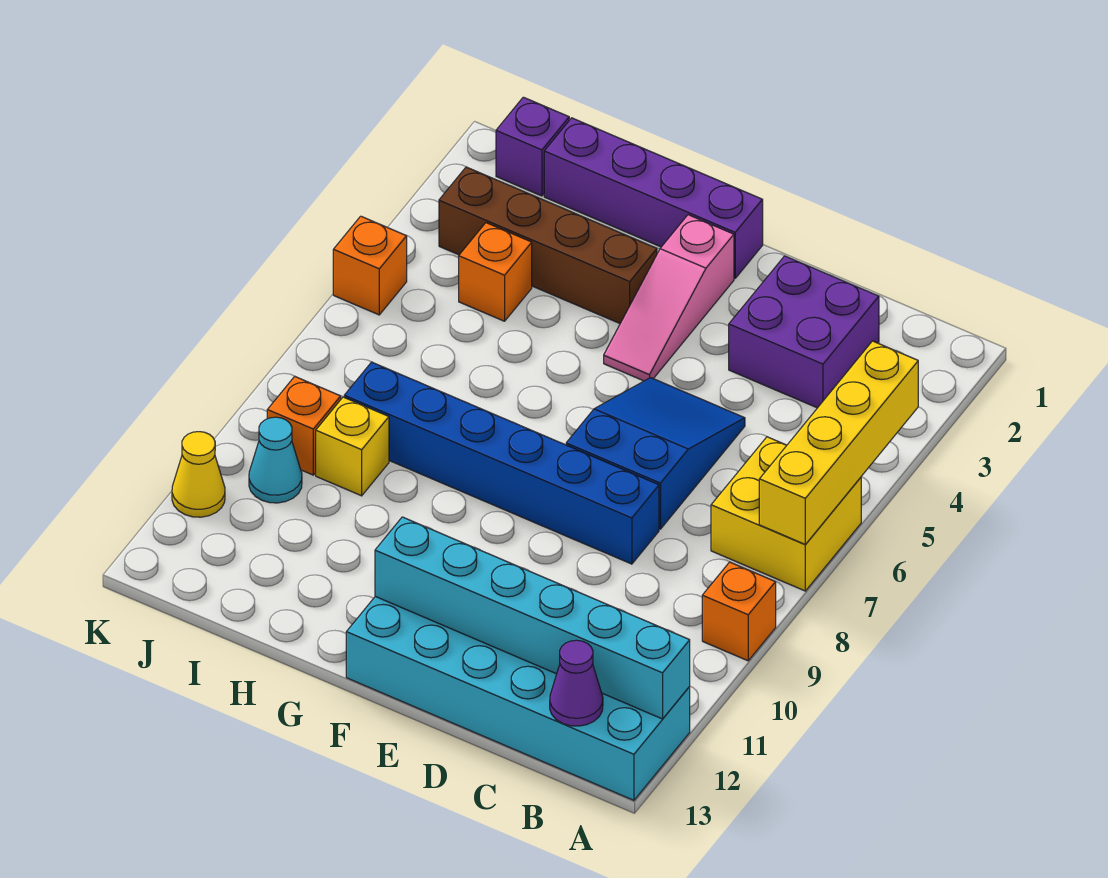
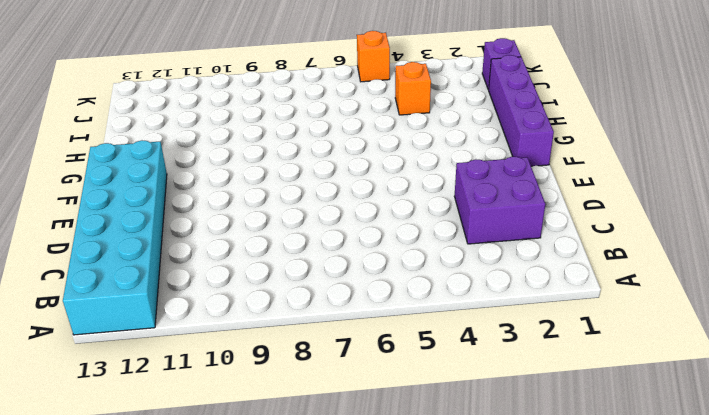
none -> yellow 2x2 brick [711,437,861,591]
none -> orange 1x1 brick [702,562,776,661]
none -> blue 2x3 slope [566,378,745,529]

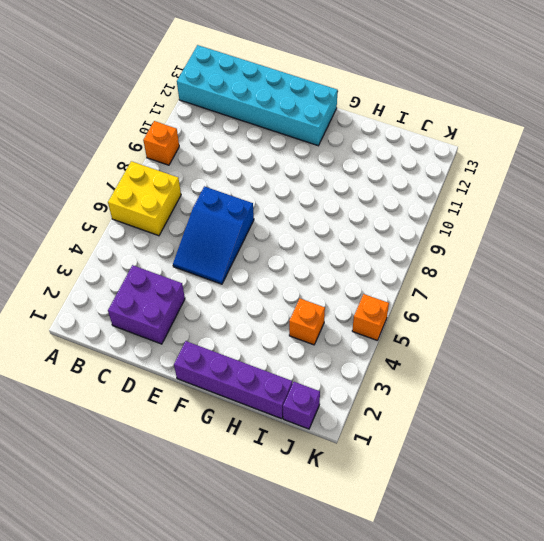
none -> blue 1x6 brick [344,362,659,564]
none -> pink 1x3 slope [604,215,734,381]
none -> brown 1x4 brick [439,167,657,323]

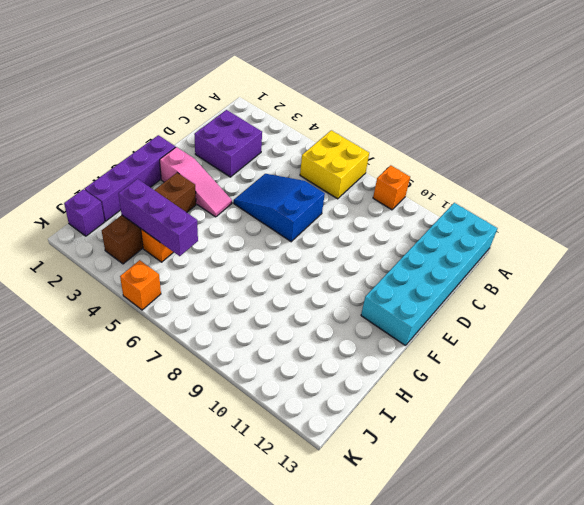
purple 1x3 brick [118,179,198,256] -> none
none -> blue 1x6 brick [344,362,659,564]
none -> yellow 1x1 brick [316,397,389,496]
none -> orange 1x1 brick [267,376,341,475]

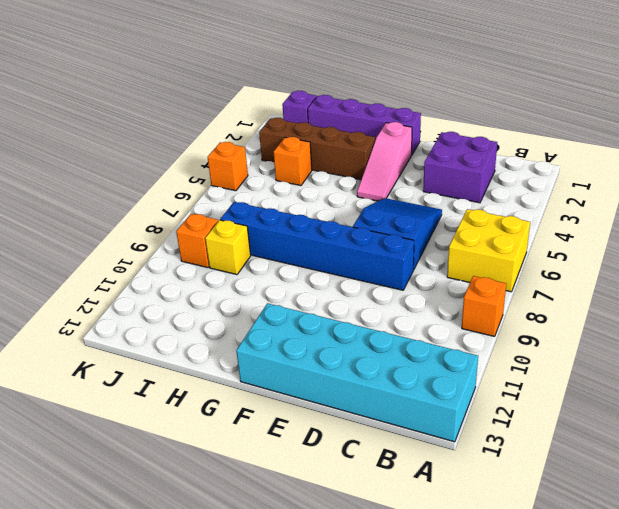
none -> cyan 1x1 cone [249,417,302,503]
none -> yellow 1x1 cone [172,432,225,517]
none -> yellow 1x4 brick [759,341,918,544]

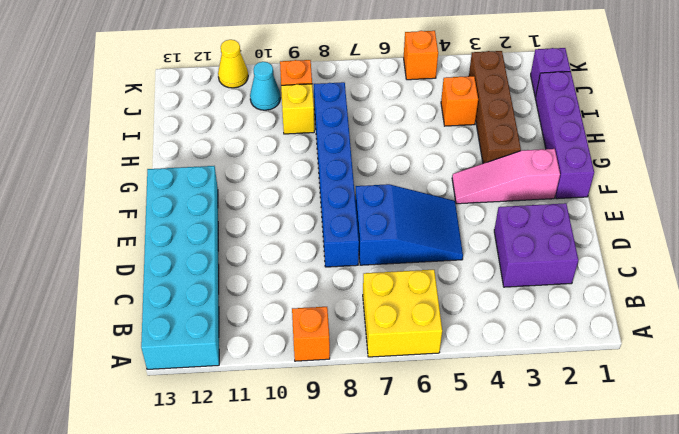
none -> yellow 1x4 brick [759,341,918,544]
none -> cyan 1x6 brick [375,517,690,719]
none -> purple 1x1 cone [550,640,603,726]

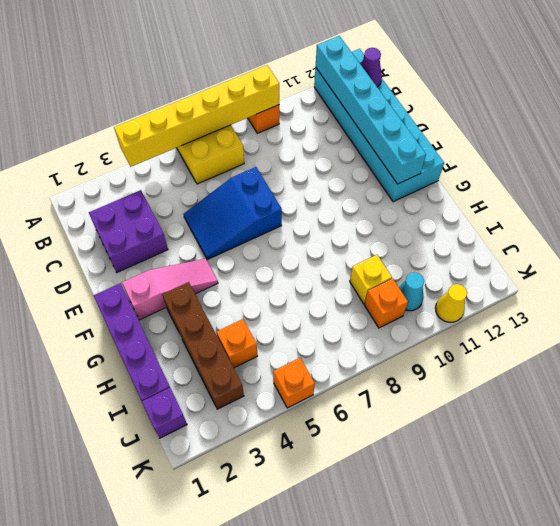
yellow 1x6 brick [114,65,279,167] -> yellow 1x4 brick [759,341,918,544]
none -> blue 1x6 brick [344,362,659,564]

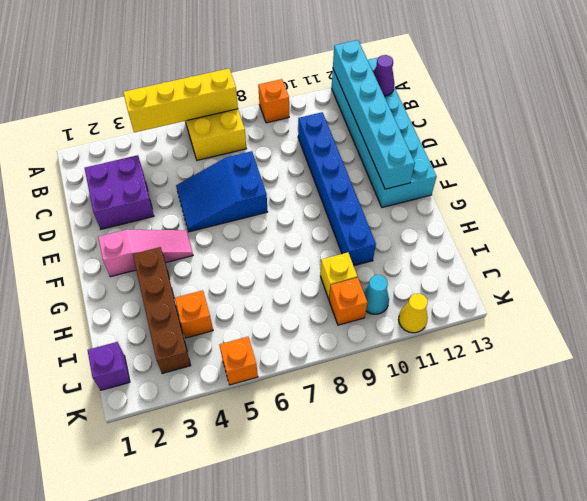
blue 1x6 brick [298,112,376,266] -> blue 1x6 brick moved to [344,362,659,564]
none -> purple 1x4 brick [544,118,763,278]

